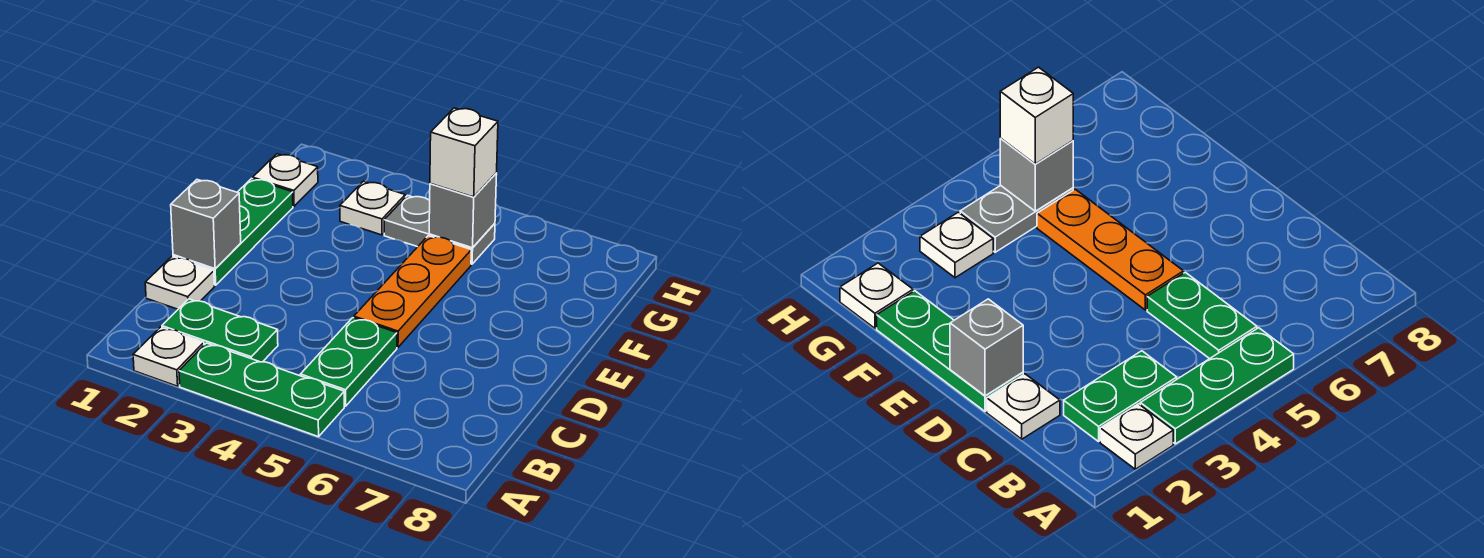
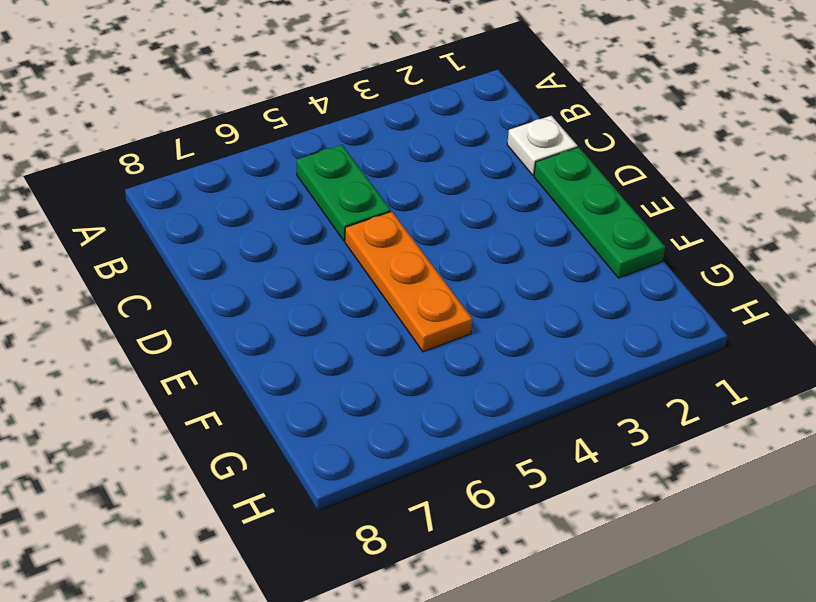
none -> white 1x1 plate [133,327,204,386]
none -> green 1x3 plate [179,343,344,437]
none -> green 1x2 plate [162,299,278,362]

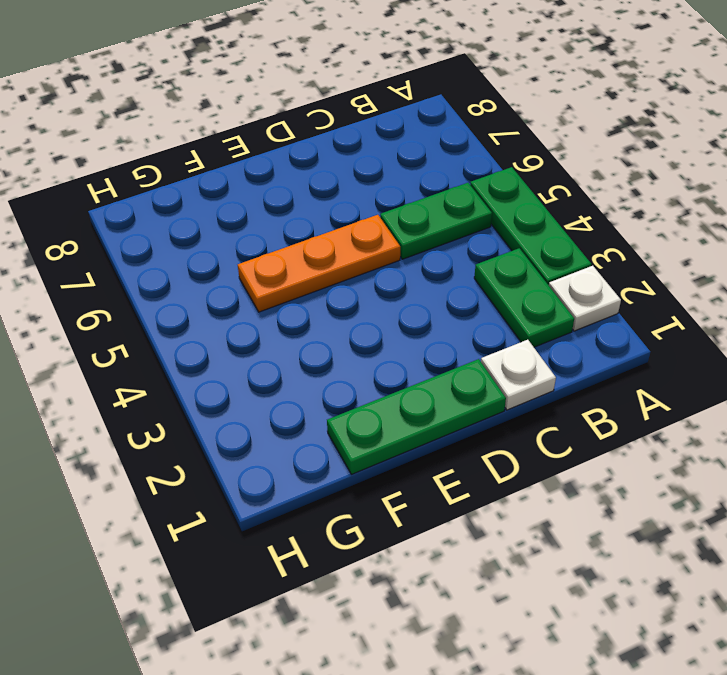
none -> white 1x1 plate [253,154,318,206]
none -> white 1x1 plate [340,181,405,235]
none -> grey 1x2 plate [384,195,495,264]

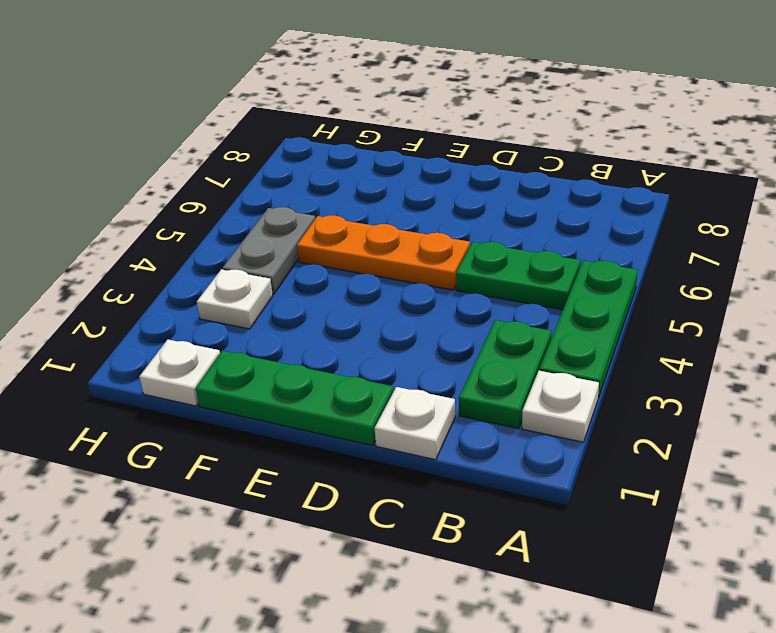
none -> grey 1x1 brick [171,180,241,269]
none -> grey 1x1 brick [429,173,497,248]
none -> white 1x1 brick [430,108,498,197]

